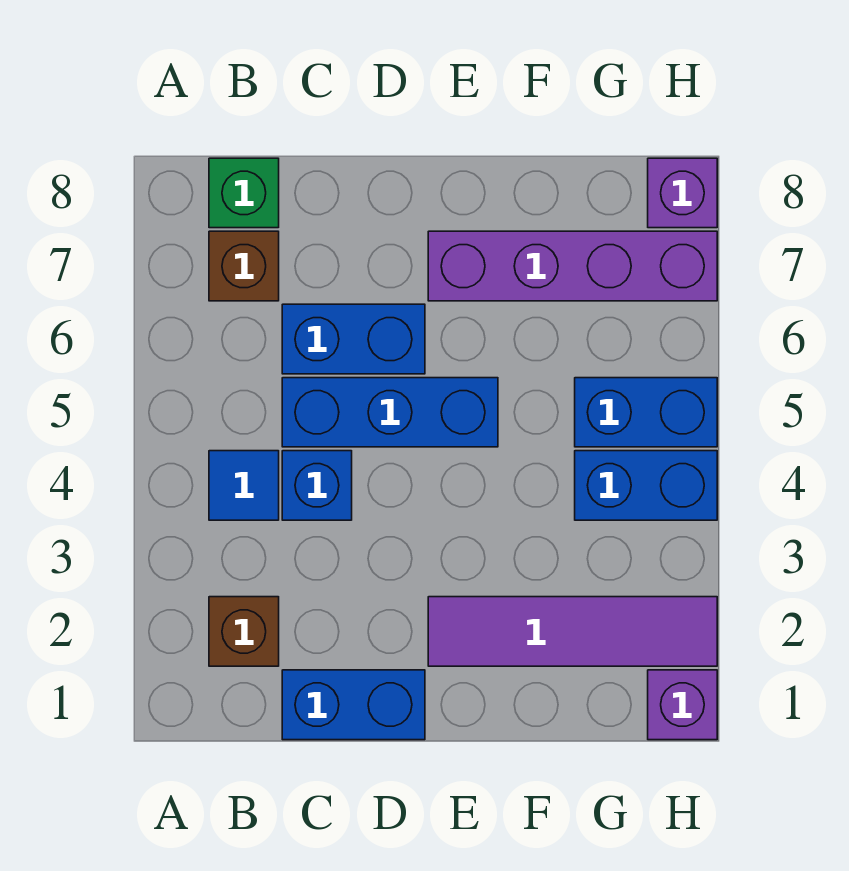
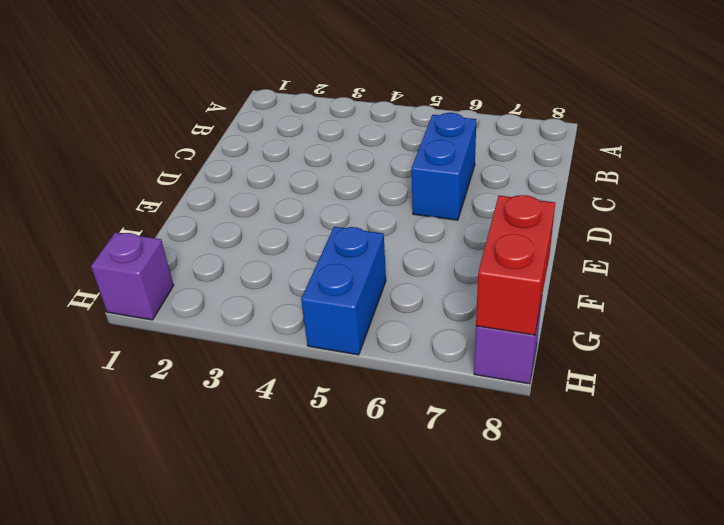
red 1x2 brick [476,195,555,335] -> none
none -> brown 1x1 brick [209,597,279,666]
none -> blue 1x1 tile [209,451,279,520]
none -> brown 1x1 brick [209,231,279,301]

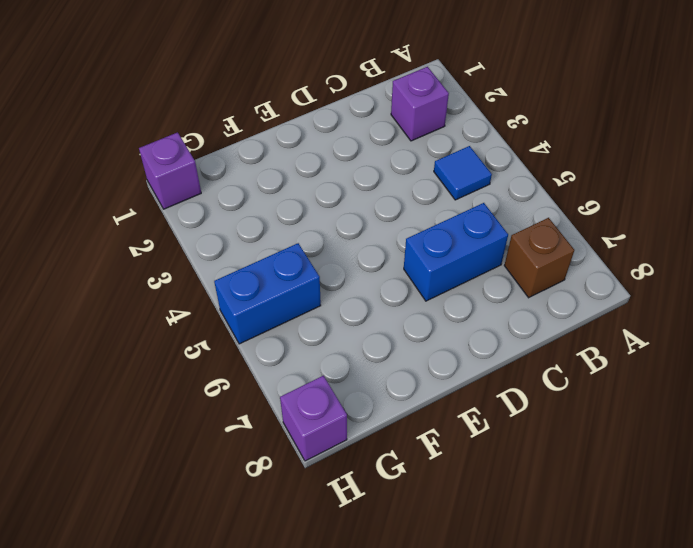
purple 1x1 brick [391,67,449,141] -> brown 1x1 brick [209,597,279,666]
none -> green 1x1 brick [209,158,279,228]
none -> blue 1x2 brick [282,670,425,740]
none -> blue 1x1 brick [282,451,352,520]

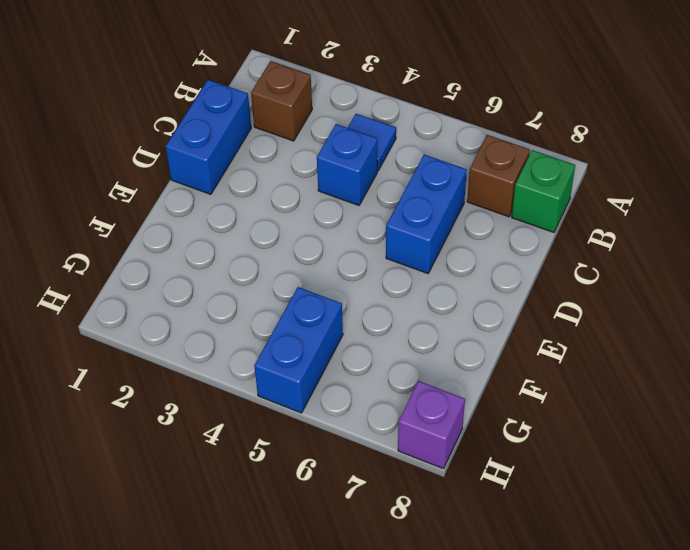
none -> blue 1x3 brick [282,378,498,447]
none -> purple 1x4 tile [428,597,717,666]
none -> purple 1x4 brick [428,231,717,301]

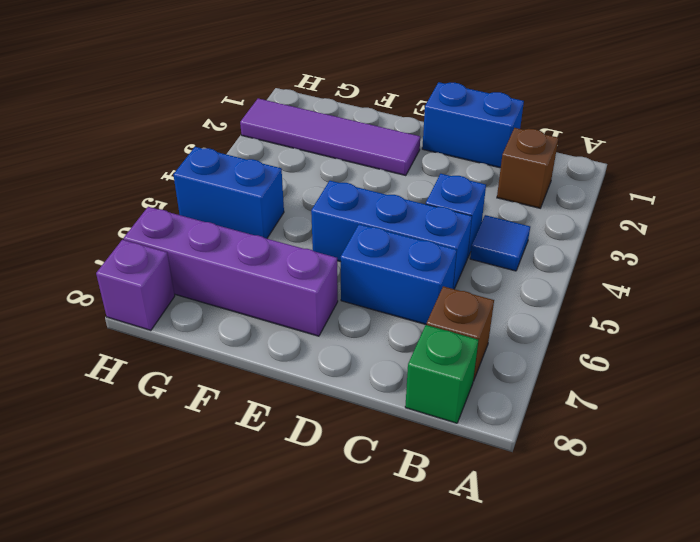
none -> blue 1x2 brick [575,451,717,520]
none -> purple 1x1 brick [648,670,717,740]

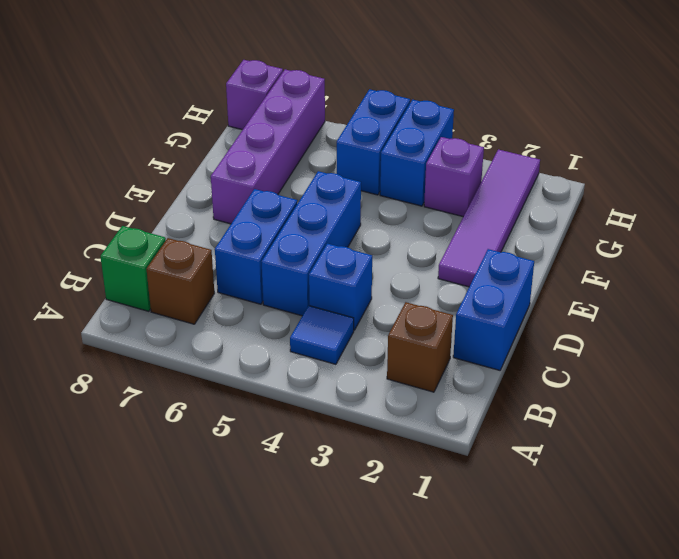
purple 1x1 brick [424,137,484,217] -> purple 1x1 brick moved to [648,670,717,740]

